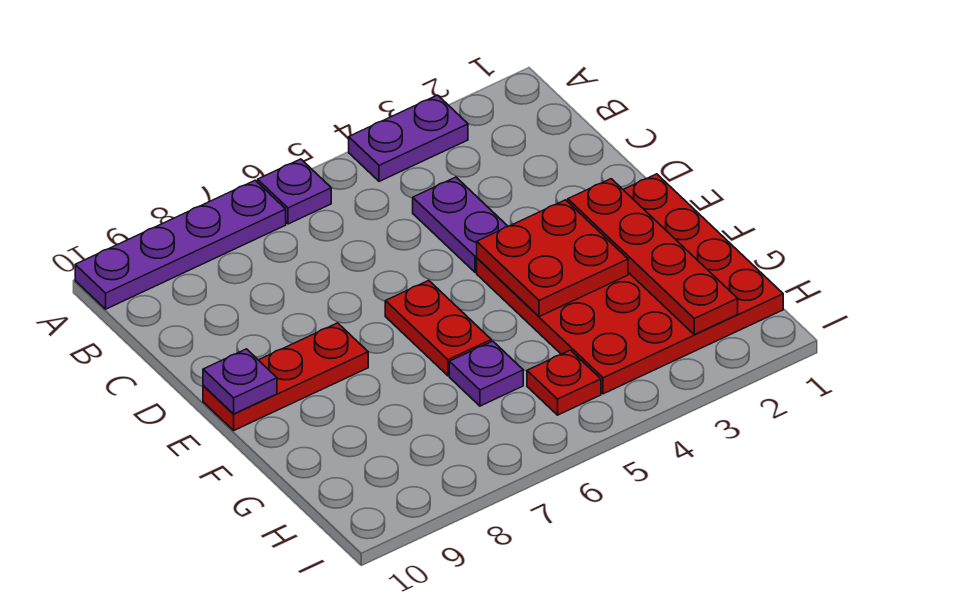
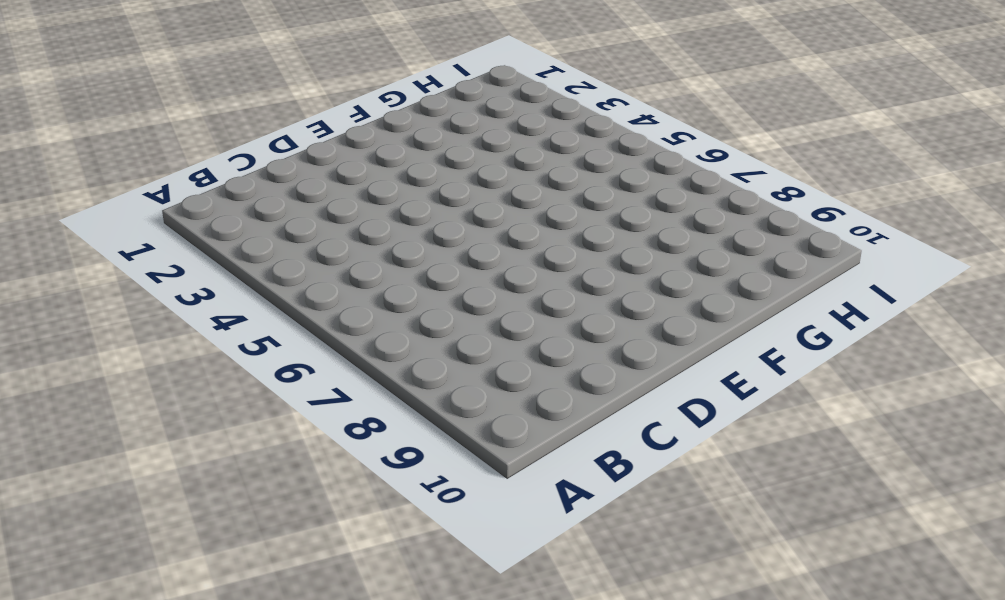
none -> purple 1x2 plate [349,95,468,181]
none -> purple 1x1 plate [258,159,331,224]
none -> purple 1x4 plate [75,180,286,309]

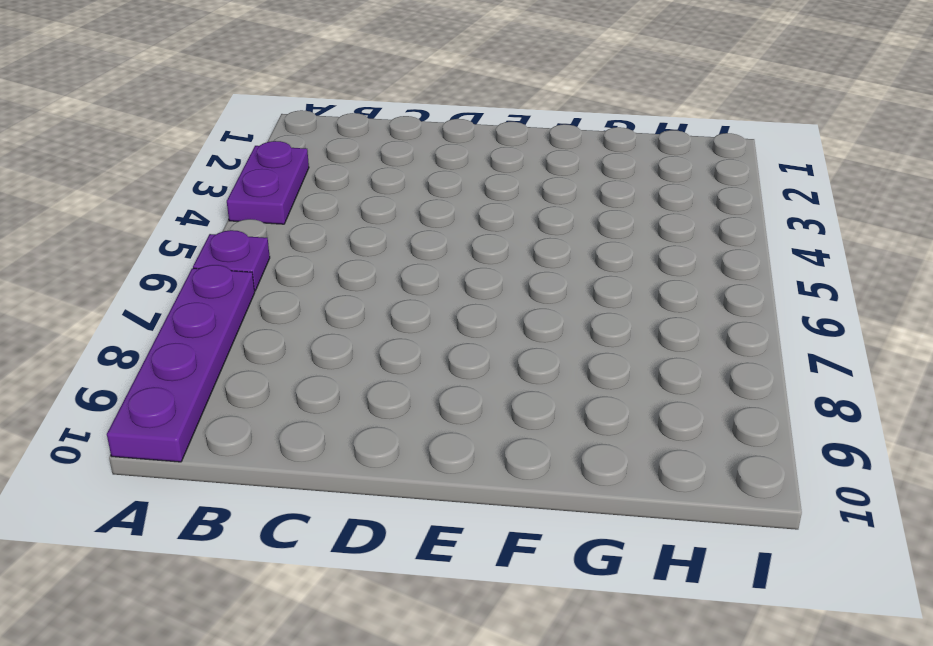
none -> purple 1x2 plate [413,177,508,272]
none -> red 4x4 plate [477,174,783,394]
none -> red 1x2 plate [385,280,491,376]

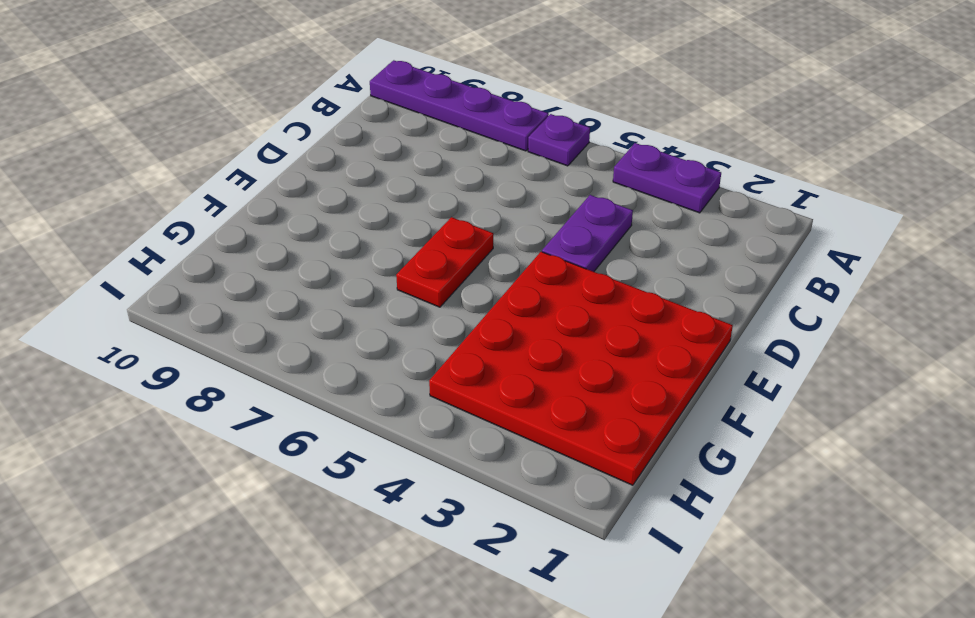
none -> red 1x3 plate [203,323,368,430]
none -> purple 1x1 plate [449,341,523,406]
none -> red 1x1 plate [527,350,601,415]

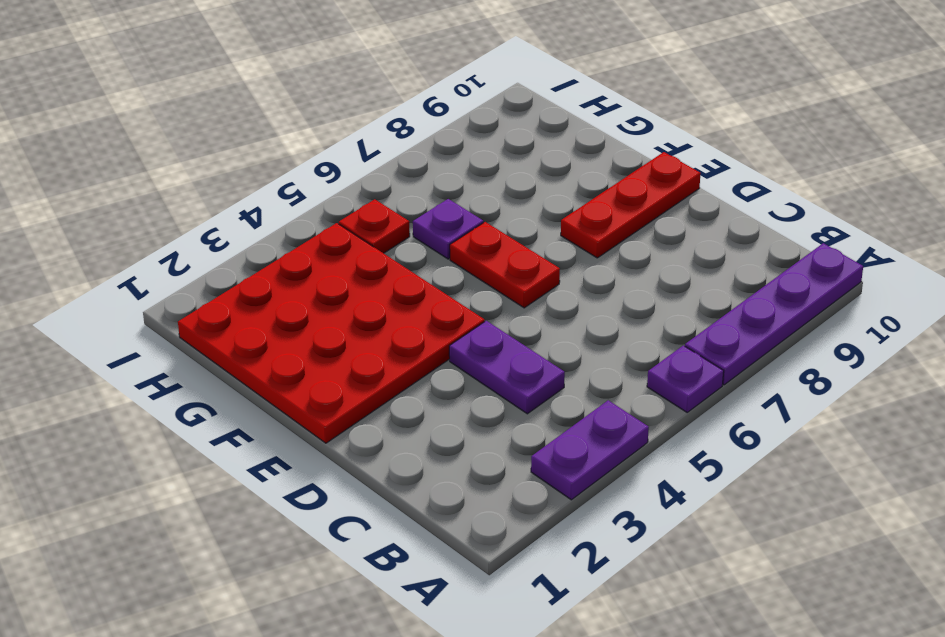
none -> red 1x4 plate [568,179,738,335]
none -> red 2x2 plate [477,200,628,317]
none -> purple 1x1 plate [203,349,277,414]

